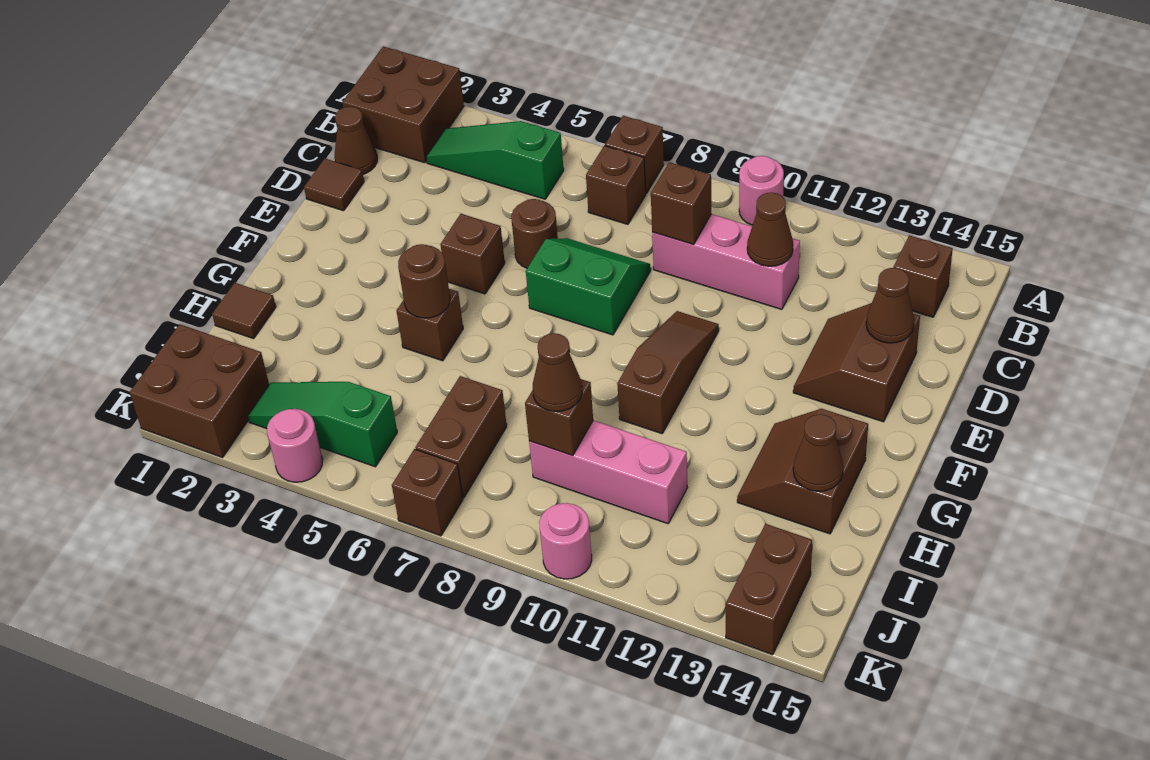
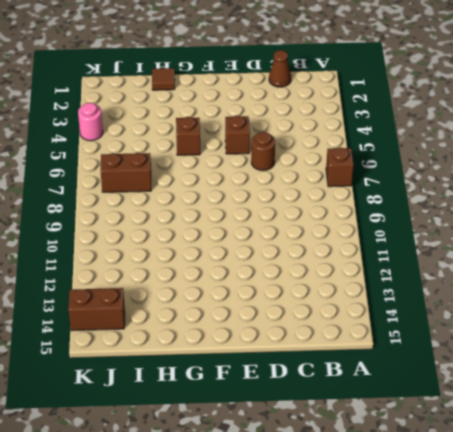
none -> brown 2x2 brick [342,46,464,163]
none -> pink 1x1 round brick [739,156,784,225]
none -> green 1x3 slope [426,121,564,199]
none -> brown 1x1 brick [586,146,646,224]

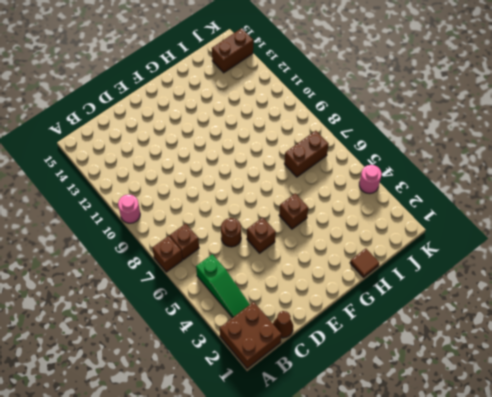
none -> brown 1x1 brick [893,235,953,317]
none -> pink 1x3 brick [652,214,800,309]
none -> brown 1x1 tile [304,159,364,211]
none -> green 2x2 slope [526,238,651,335]

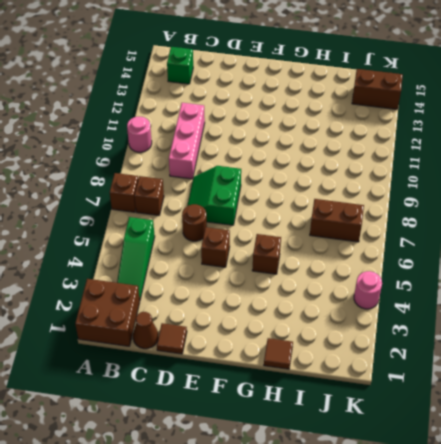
green 1x1 brick [167,47,193,84] -> brown 1x1 brick [893,235,953,317]
none -> brown 2x2 slope [793,303,920,422]
none -> brown 1x3 slope [617,311,719,434]
none -> brown 2x2 slope [737,409,868,534]
none -> pink 1x3 brick [529,420,688,524]

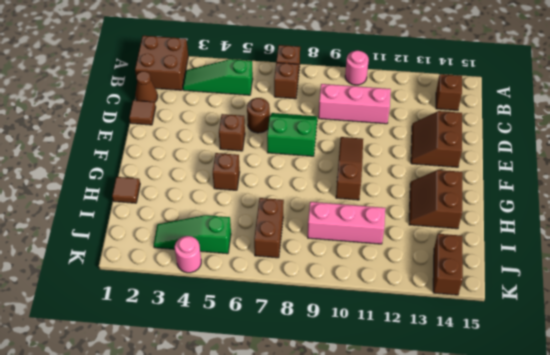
none -> brown 2x2 brick [130,324,269,457]
none -> brown 1x1 brick [392,449,463,536]
none -> pink 1x1 round brick [539,503,592,579]
none -> brown 1x1 brick [651,162,711,244]

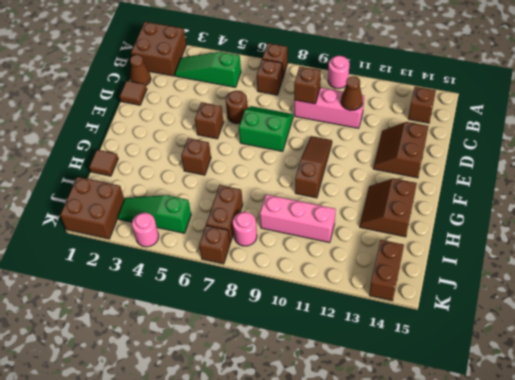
pink 1x1 round brick [233,212,257,246] -> pink 1x1 round brick moved to [539,503,592,579]
none -> brown 1x1 cone [866,268,914,343]
none -> brown 1x1 round brick [398,244,450,318]
none -> brown 1x1 cone [793,414,843,491]
none -> brown 1x1 brick [525,379,593,456]

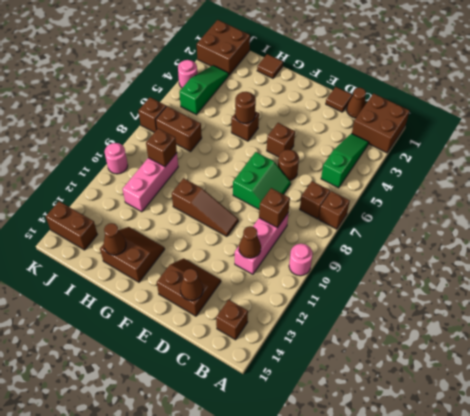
none -> brown 1x1 cone [533,333,582,411]

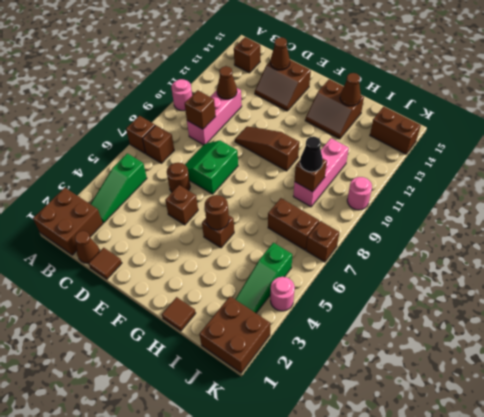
black 1x1 cone [300,136,323,172] -> brown 1x1 cone [533,333,582,411]

